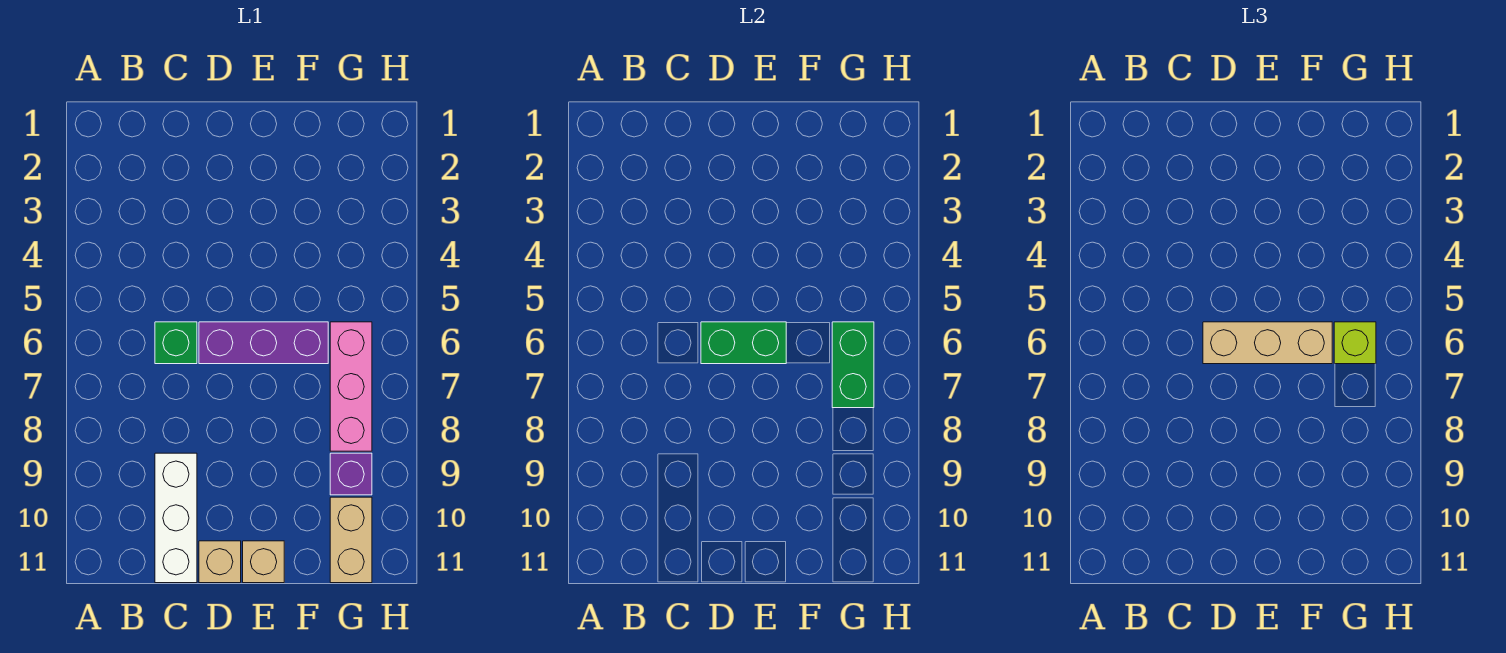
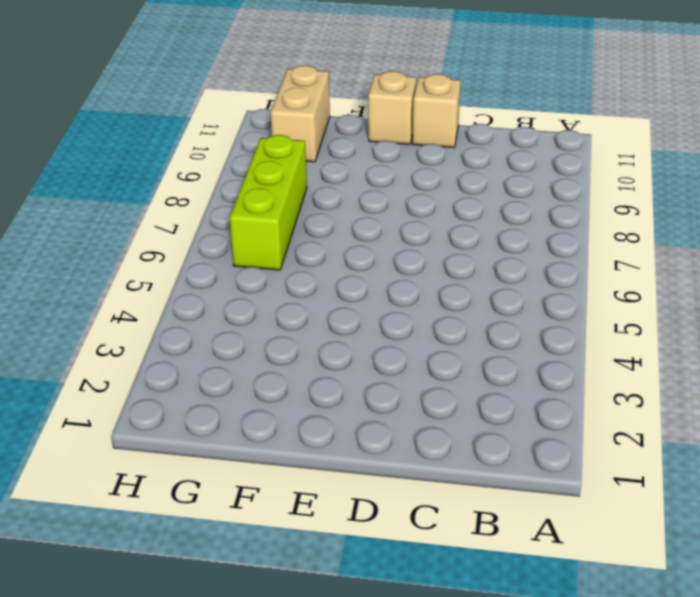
lime 1x3 brick [230,135,307,270] -> pink 1x3 brick [330,322,372,451]
none -> green 1x1 brick [155,322,197,364]
none -> white 1x3 brick [155,453,197,583]
none -> purple 1x3 brick [199,322,328,364]

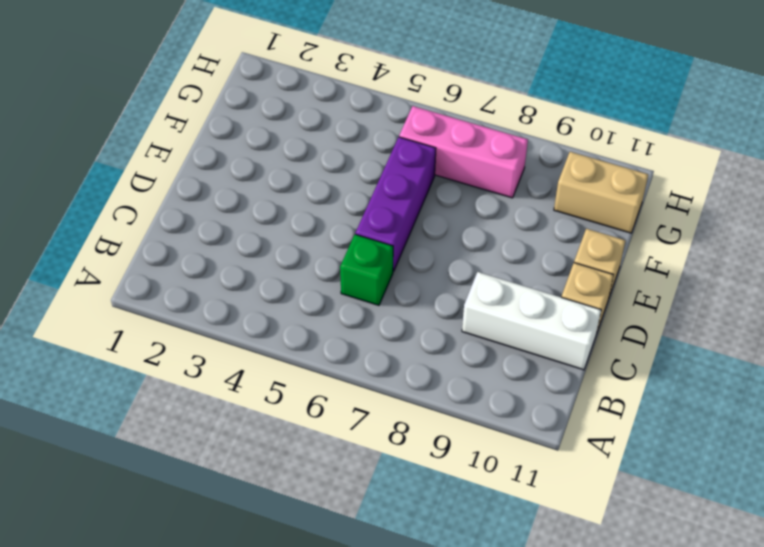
none -> purple 1x1 brick [330,453,372,495]
none -> green 1x2 brick [701,322,786,364]
none -> green 1x2 brick [832,322,874,408]

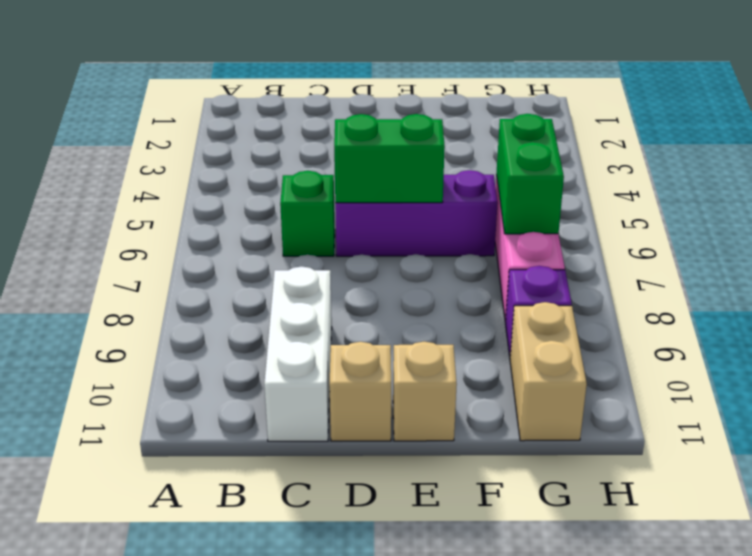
none -> tan 1x3 brick [1203,322,1332,364]
none -> lime 1x1 brick [1334,322,1376,364]

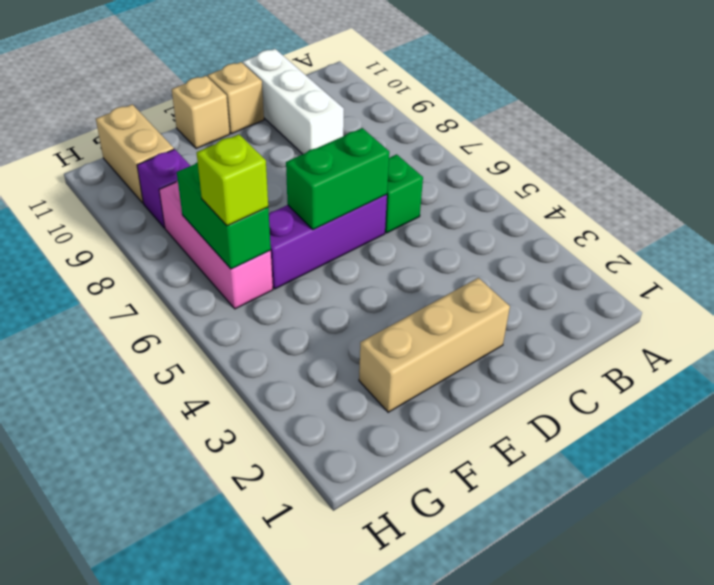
tan 1x3 brick [359,278,510,412] -> tan 1x3 brick moved to [1203,322,1332,364]

